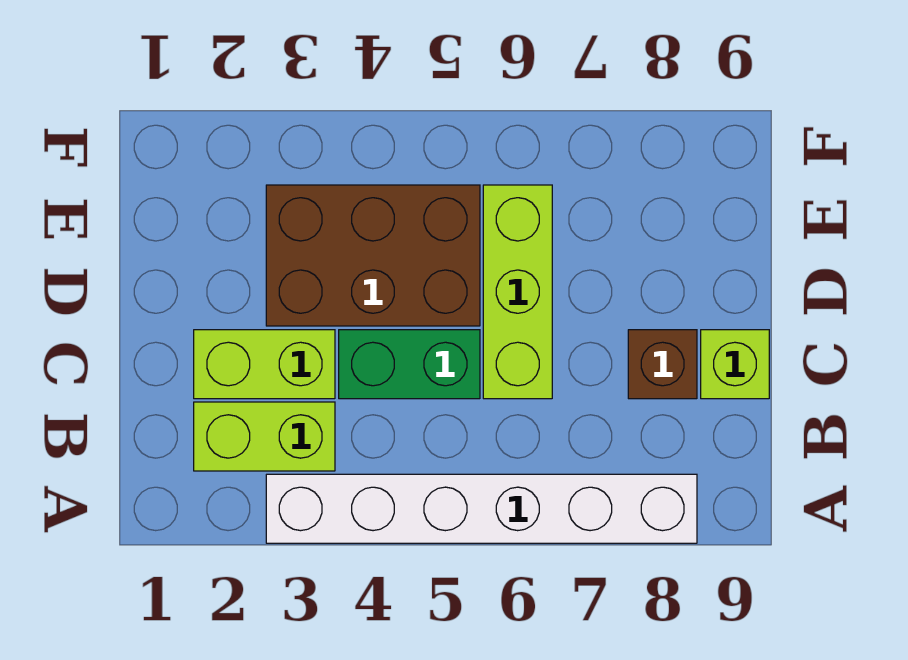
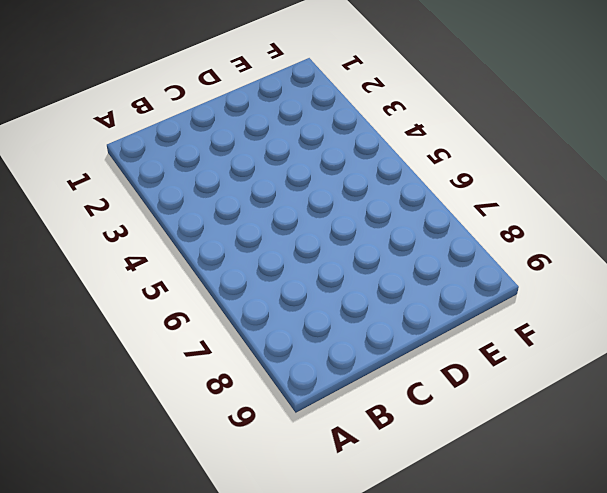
none -> white 1x6 brick [266,474,697,543]
none -> lime 1x2 brick [194,402,335,471]

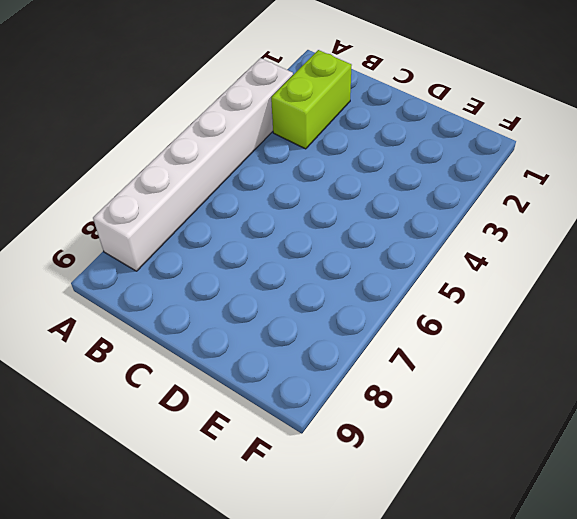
none -> lime 1x2 brick [194,330,335,399]
none -> green 1x2 brick [339,330,480,399]

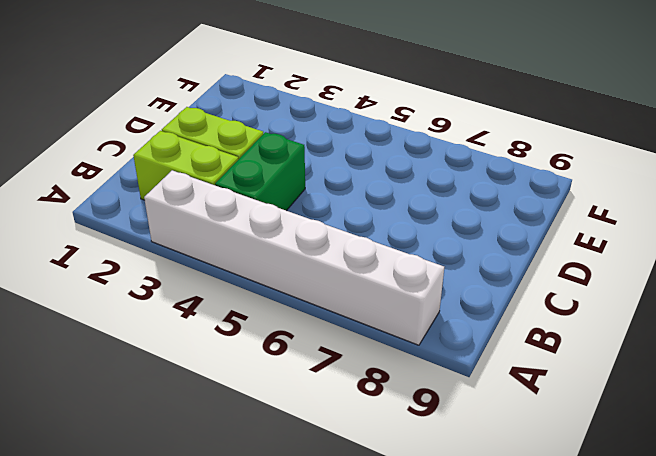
green 1x2 brick [215,132,305,211] -> green 1x2 brick turned to [339,330,480,399]
none -> lime 1x3 brick [483,185,552,399]
none -> brown 1x1 brick [628,330,697,399]

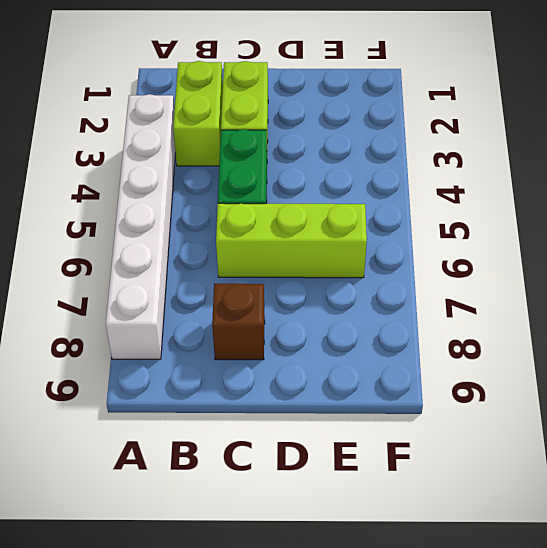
none -> lime 1x1 brick [701,330,769,399]
none -> brown 2x3 brick [266,185,480,326]

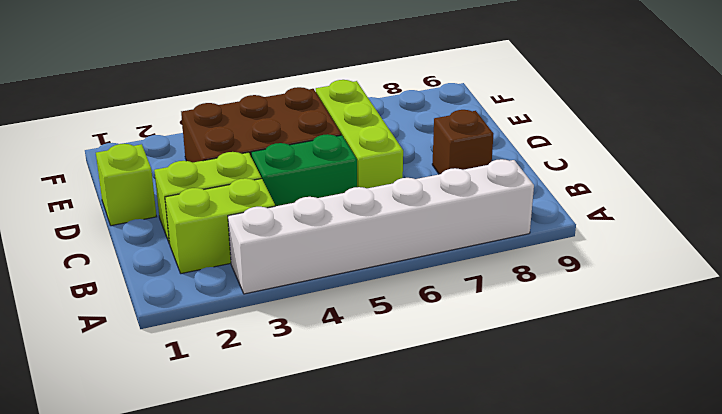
lime 1x1 brick [96,144,157,226] -> lime 1x1 brick moved to [701,330,769,399]

